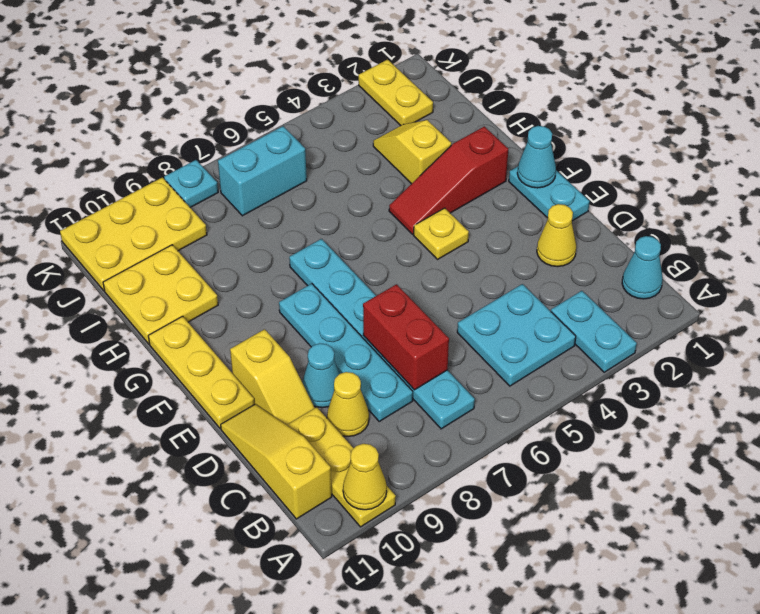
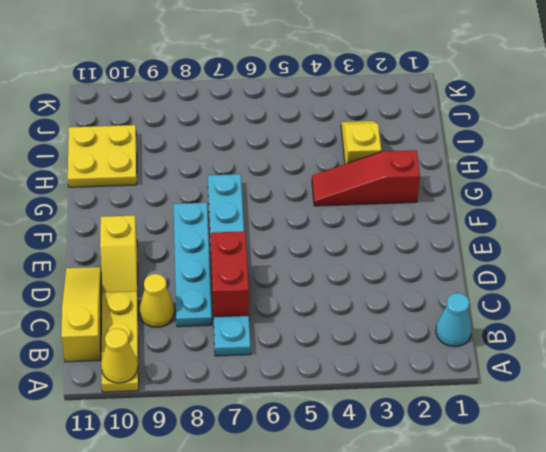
none -> cyan 1x2 plate [551,291,637,372]
none -> cyan 2x2 plate [457,284,576,386]
none -> yellow 1x1 cone [537,204,576,267]

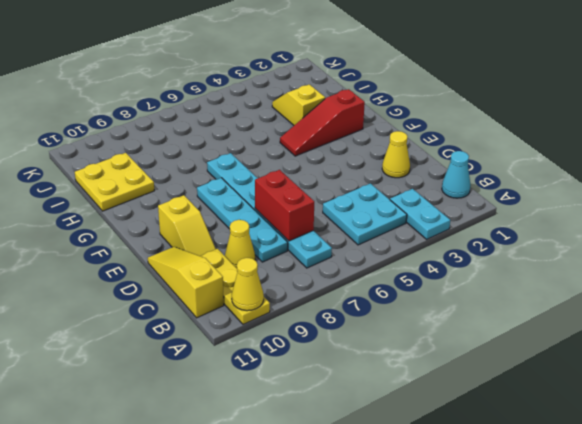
none -> cyan 1x1 cone [302,343,339,408]
none -> cyan 1x2 plate [509,167,590,221]
none -> yellow 1x3 plate [148,316,254,428]

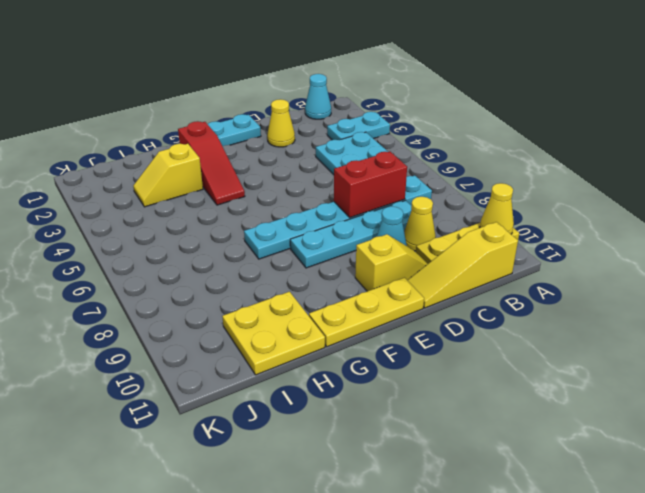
none -> yellow 1x1 plate [414,208,469,259]
none -> yellow 1x2 plate [358,60,433,126]
none -> cyan 1x2 brick [218,126,307,216]

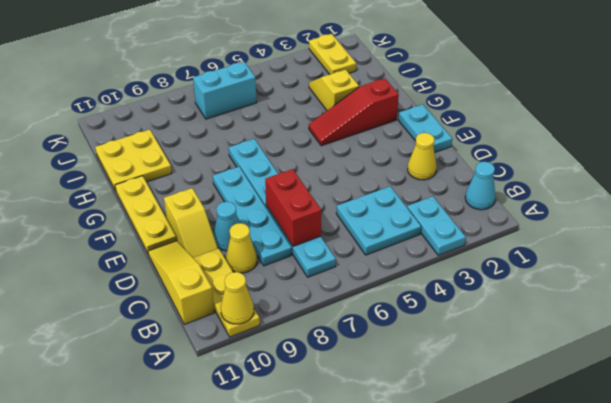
none -> yellow 1x1 plate [414,208,469,259]
none -> yellow 2x3 plate [60,177,207,291]
none -> cyan 1x1 plate [164,160,218,207]

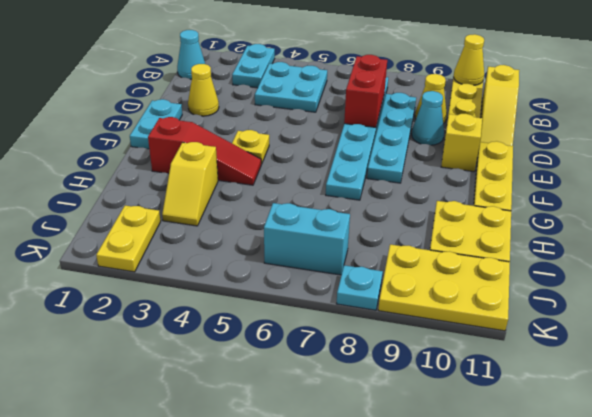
none -> cyan 1x1 cone [517,126,556,188]

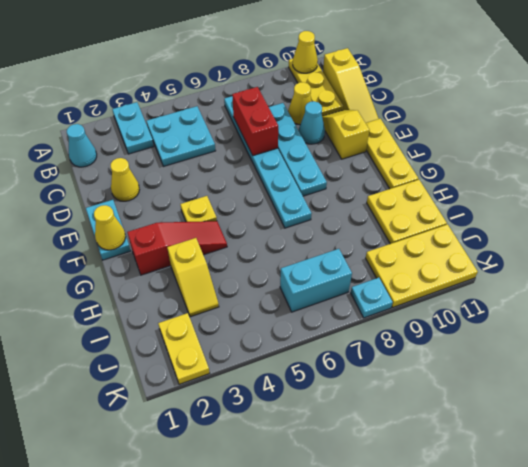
yellow 1x1 cone [94,205,125,250] -> cyan 1x1 cone [517,126,556,188]

